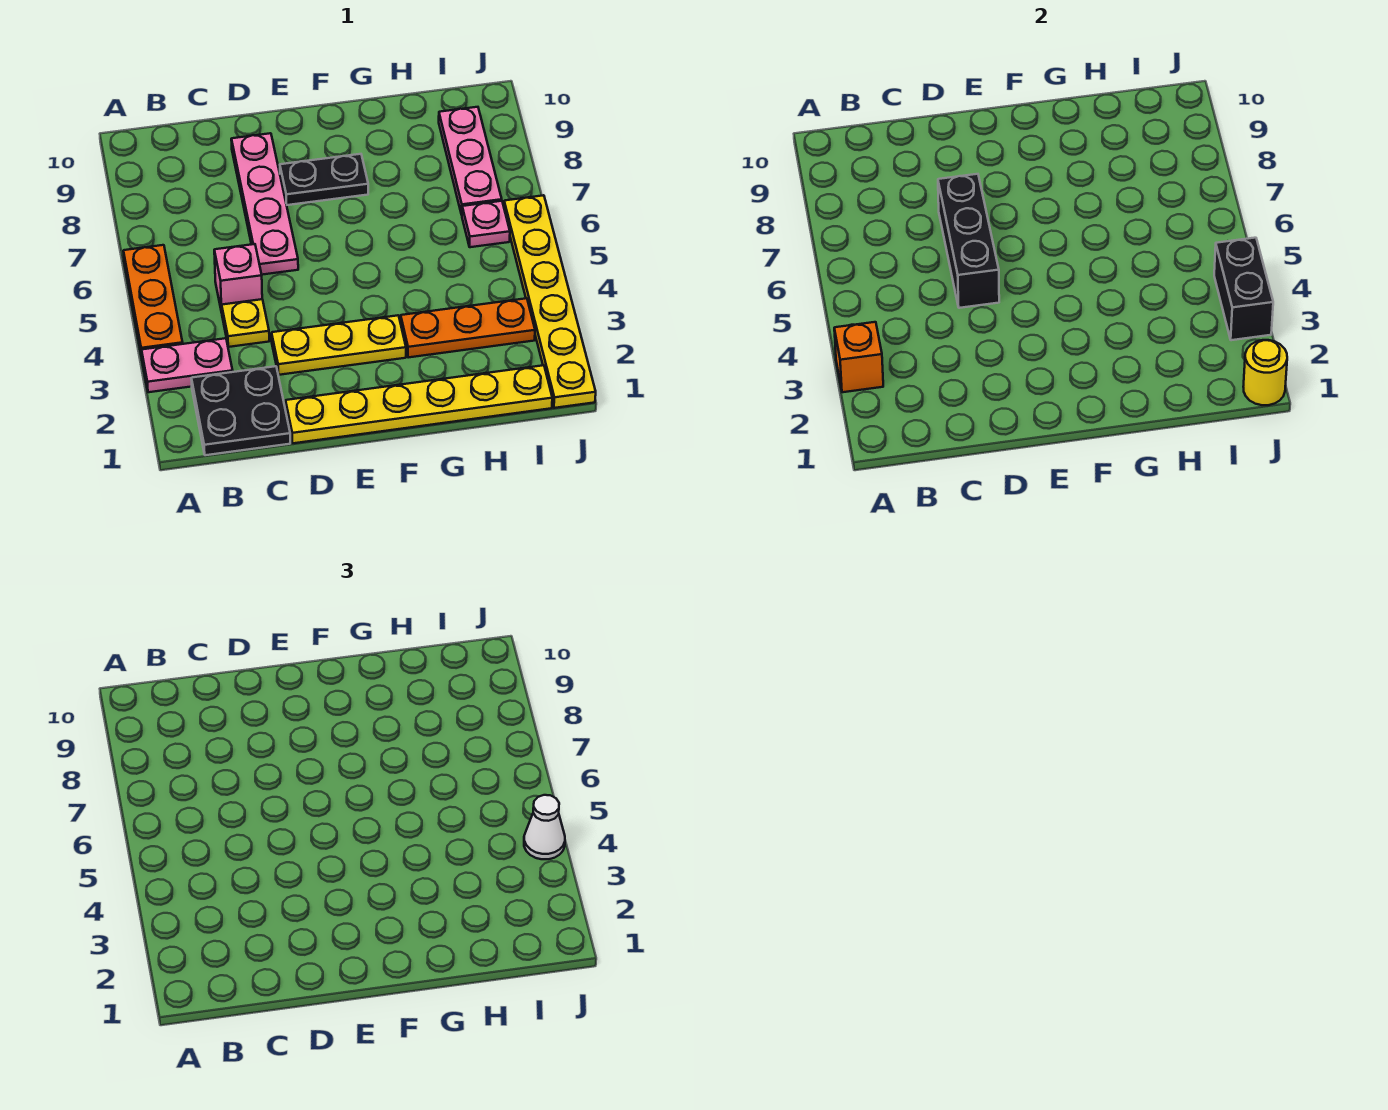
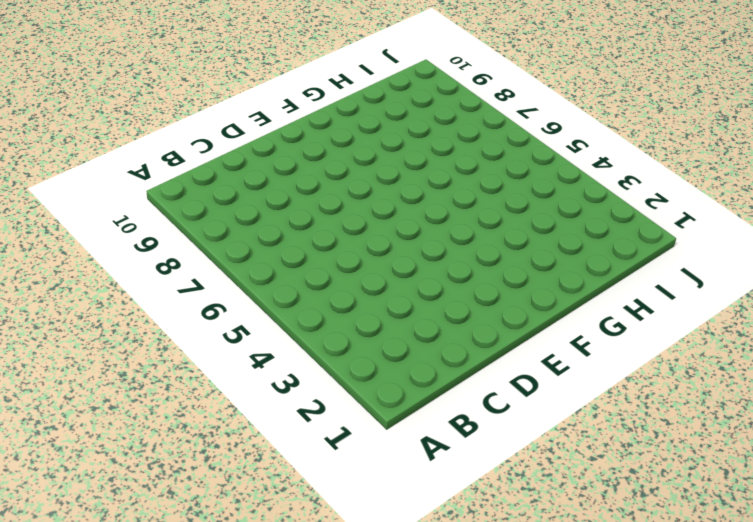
none -> pink 1x2 plate [142,338,233,392]
none -> orange 1x3 plate [123,245,183,356]
none -> black 2x2 plate [191,366,290,455]

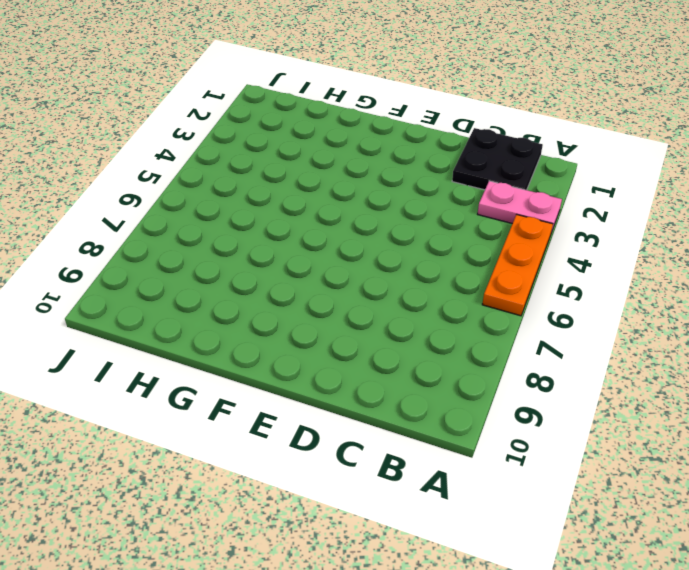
none -> yellow 1x1 plate [222,299,269,347]
none -> pink 1x1 brick [214,244,262,312]
none -> yellow 1x6 plate [286,365,552,443]

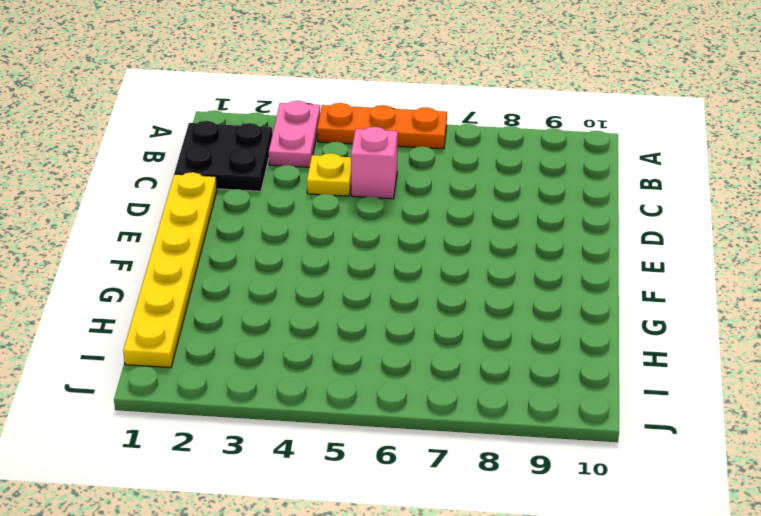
none -> yellow 1x3 plate [272,315,406,375]
none -> pink 1x4 plate [231,133,298,275]
none -> black 1x2 plate [280,154,368,205]

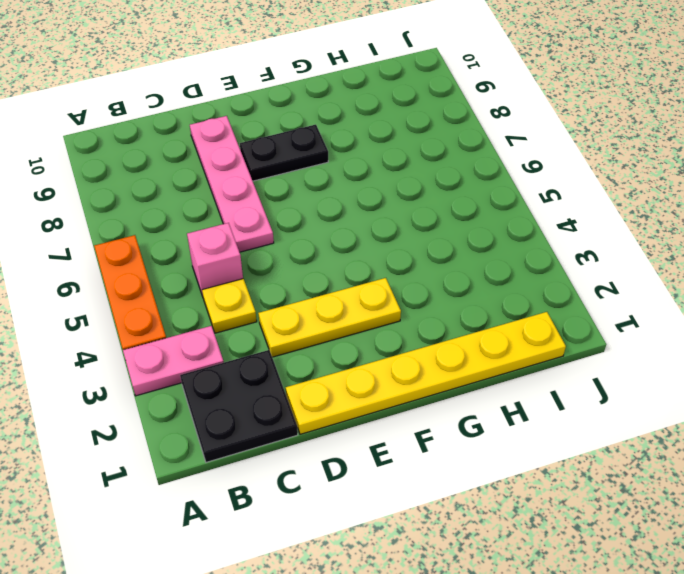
none -> orange 1x3 plate [401,298,535,358]
none -> pink 1x1 plate [462,201,510,247]
none -> pink 1x3 plate [439,107,502,215]

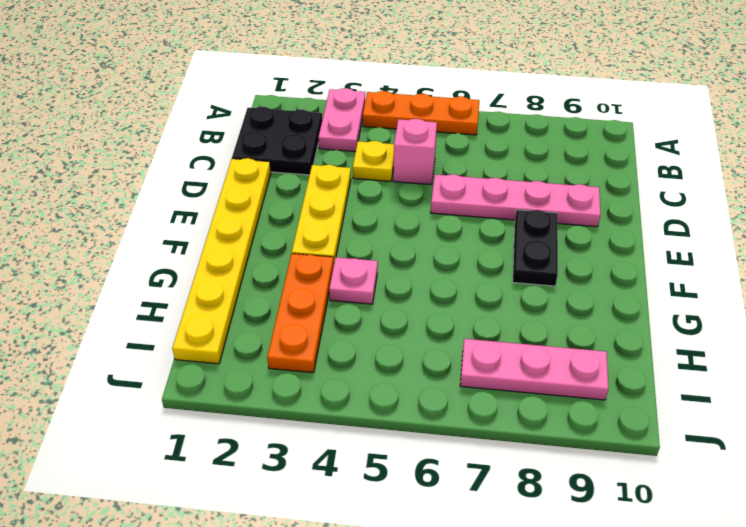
pink 1x1 plate [329,257,378,304] -> pink 1x1 plate moved to [462,201,510,247]
none -> yellow 1x6 plate [504,195,596,408]
none -> orange 1x1 brick [834,322,883,392]
none -> black 1x3 brick [938,174,999,308]

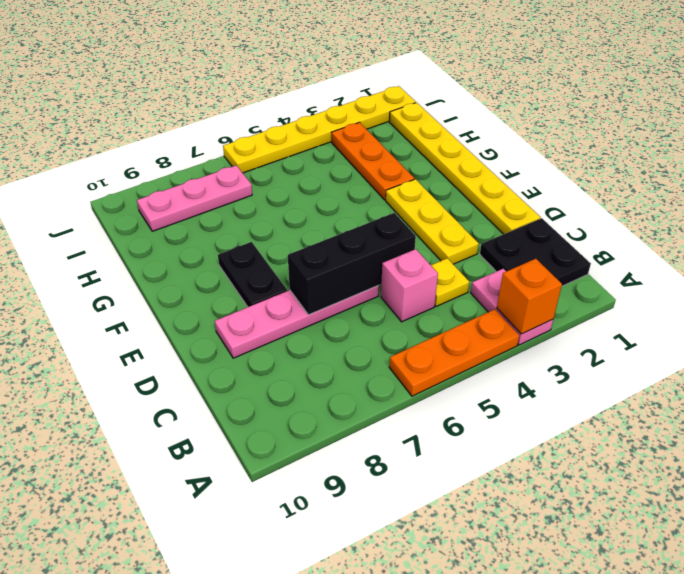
none -> pink 1x1 plate [462,201,510,247]
none -> yellow 1x1 round brick [1243,340,1287,405]
none -> black 1x2 brick [1214,238,1273,340]

